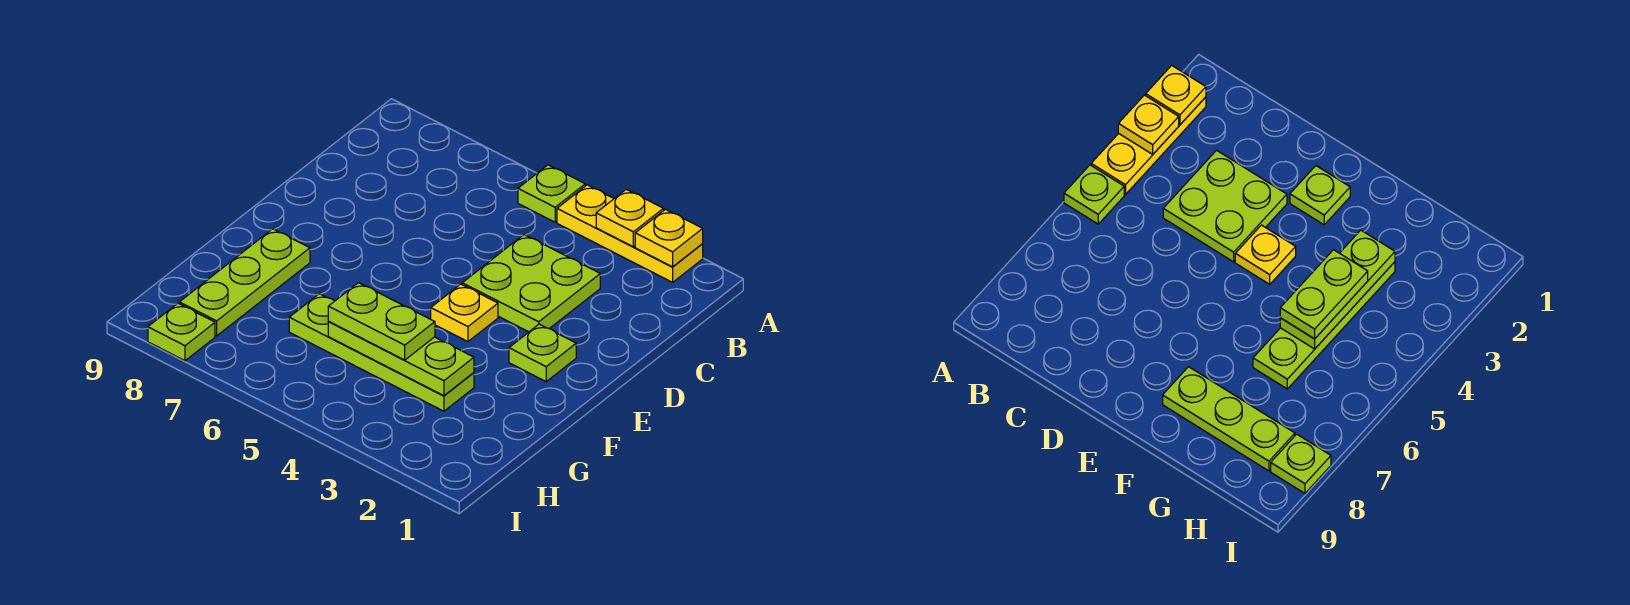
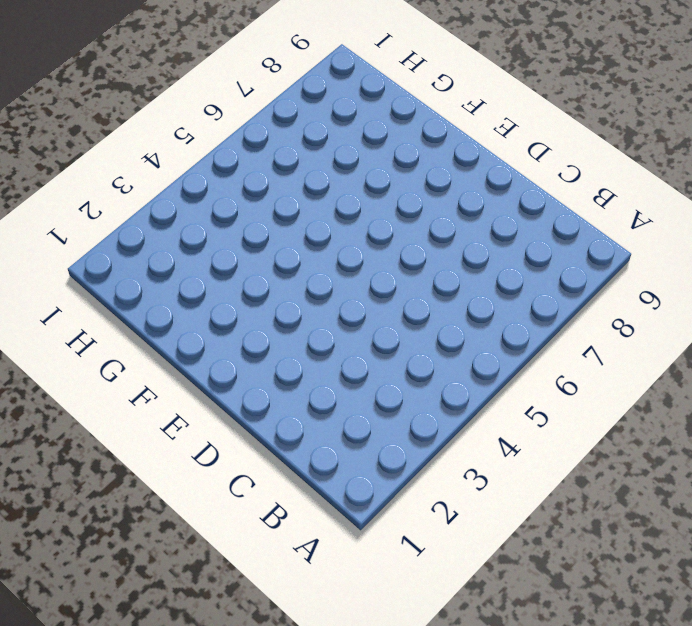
none -> yellow 1x3 plate [557,185,703,282]
none -> lime 1x1 plate [518,165,585,222]
none -> lime 2x2 plate [462,235,600,332]

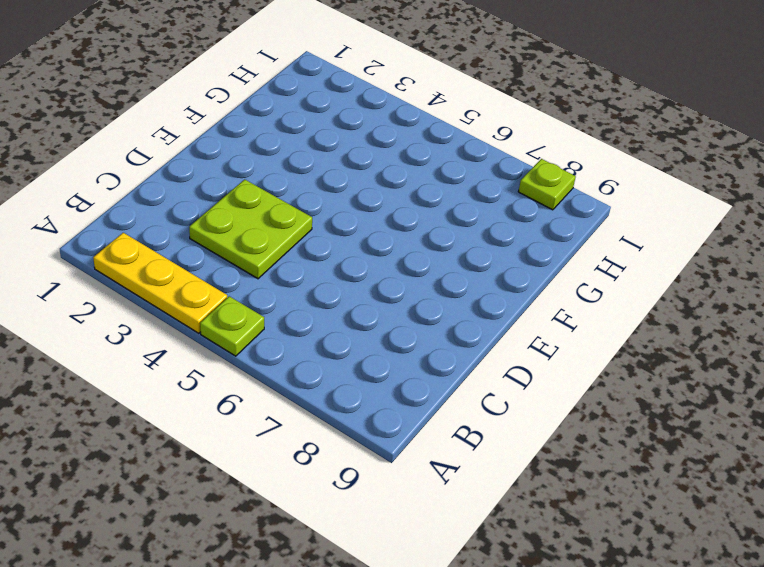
none -> lime 1x1 plate [509,324,576,381]
none -> yellow 1x1 plate [431,284,498,342]
none -> lime 1x3 plate [179,229,310,336]

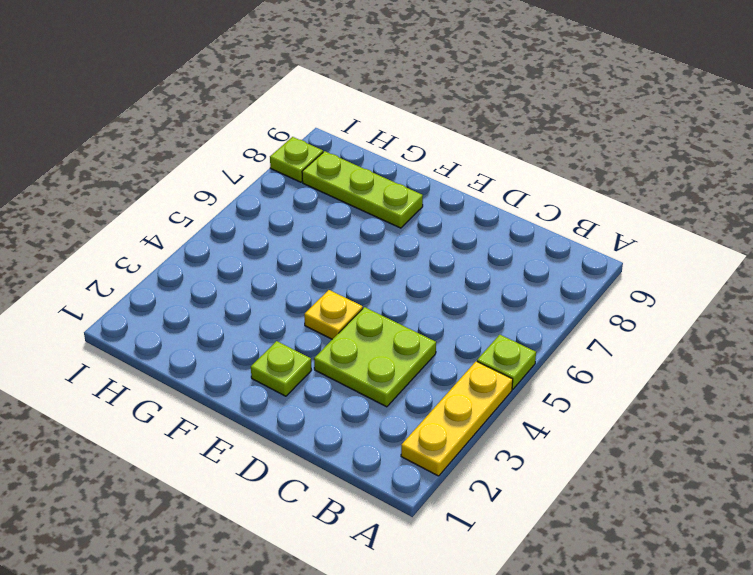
none -> lime 1x4 plate [289,294,474,411]
none -> yellow 1x1 plate [635,209,703,267]
none -> yellow 1x1 plate [596,189,664,247]

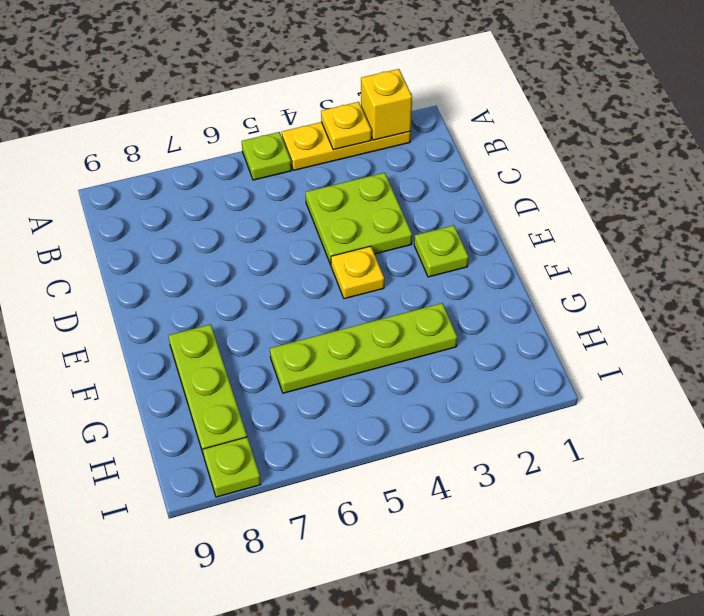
yellow 1x1 brick [361,69,412,140] -> yellow 1x1 plate [635,209,703,267]
none -> lime 1x3 plate [328,322,474,396]
none -> lime 1x2 plate [328,283,435,360]

